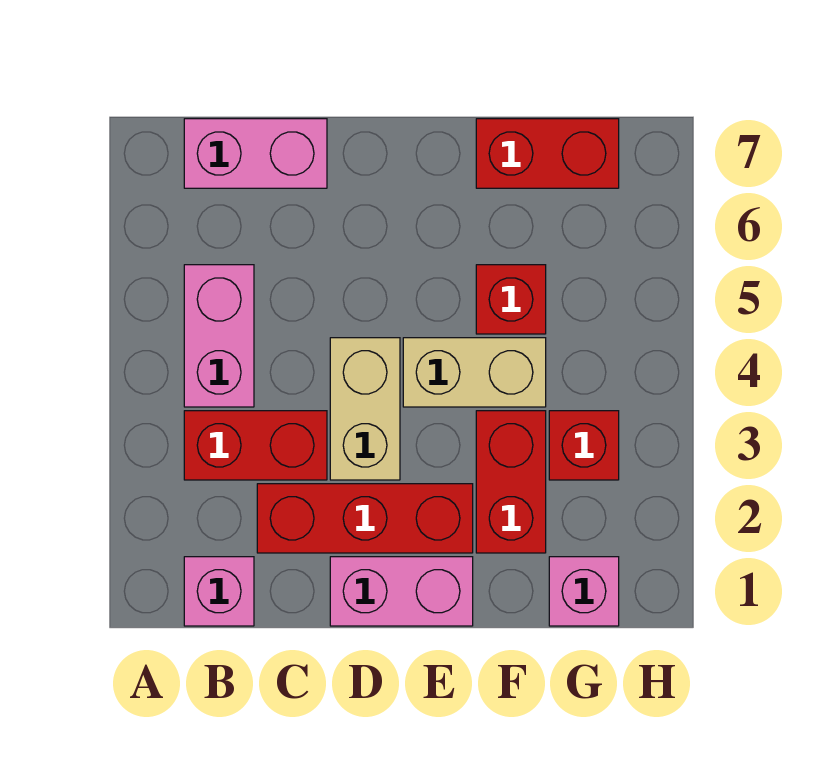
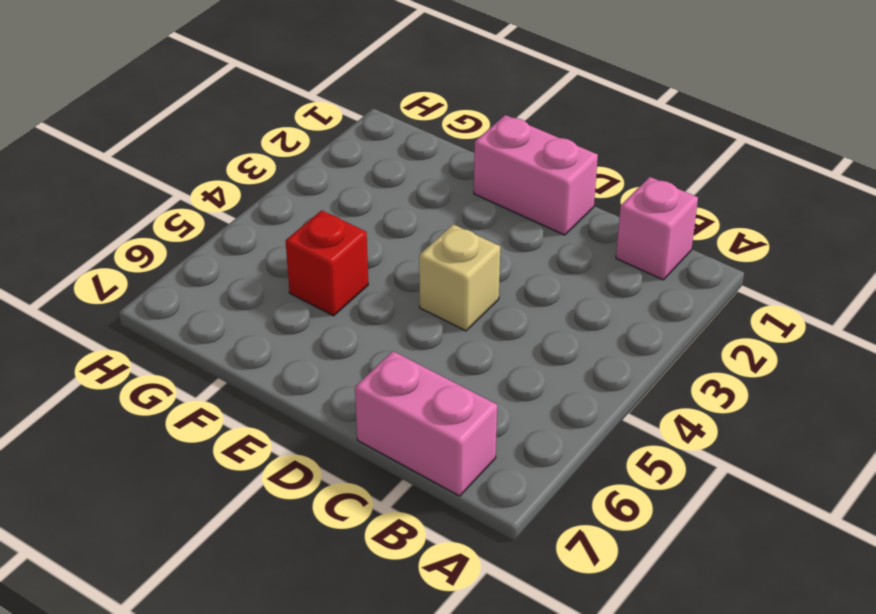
tan 1x1 brick [419,224,500,331] -> tan 1x2 brick [330,338,400,480]
none -> red 1x2 brick [184,411,327,480]
none -> pink 1x2 brick [184,265,254,407]
none -> red 1x3 brick [257,484,473,553]

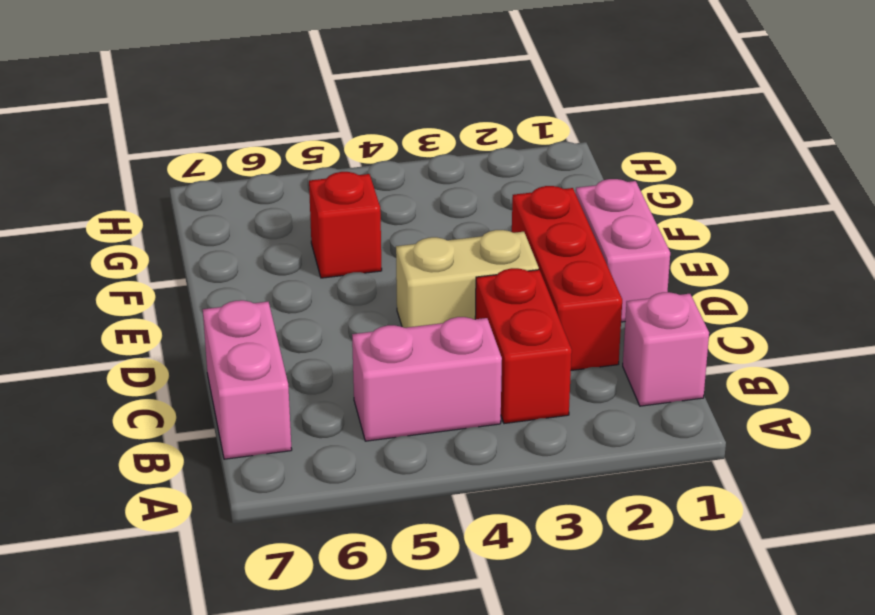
none -> tan 1x2 brick [403,338,546,407]
none -> red 1x2 brick [476,411,546,553]
none -> red 1x2 brick [476,119,619,188]

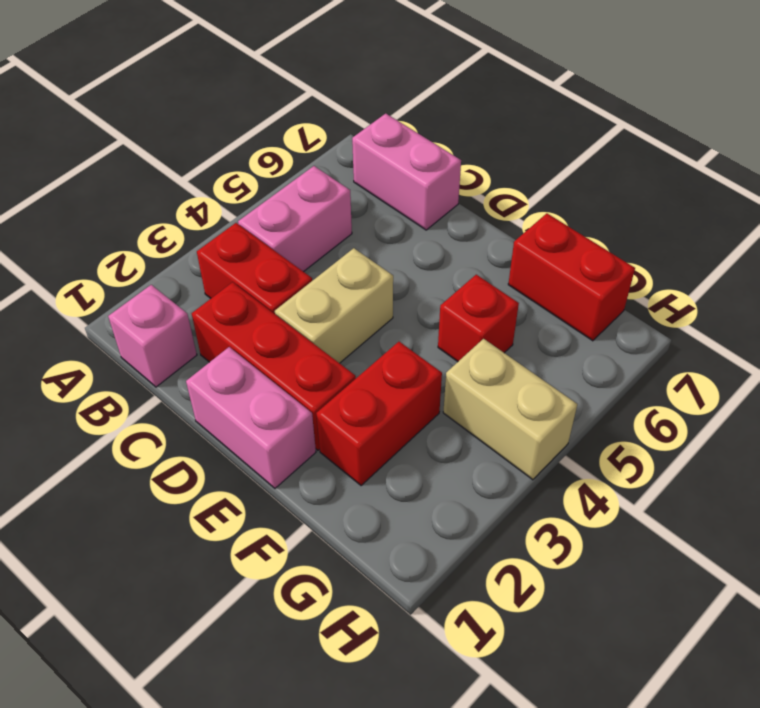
tan 1x2 brick [443,339,577,480] -> tan 1x2 brick moved to [403,338,546,407]
none -> pink 1x1 brick [549,557,619,626]
none -> red 1x1 brick [549,411,619,480]

